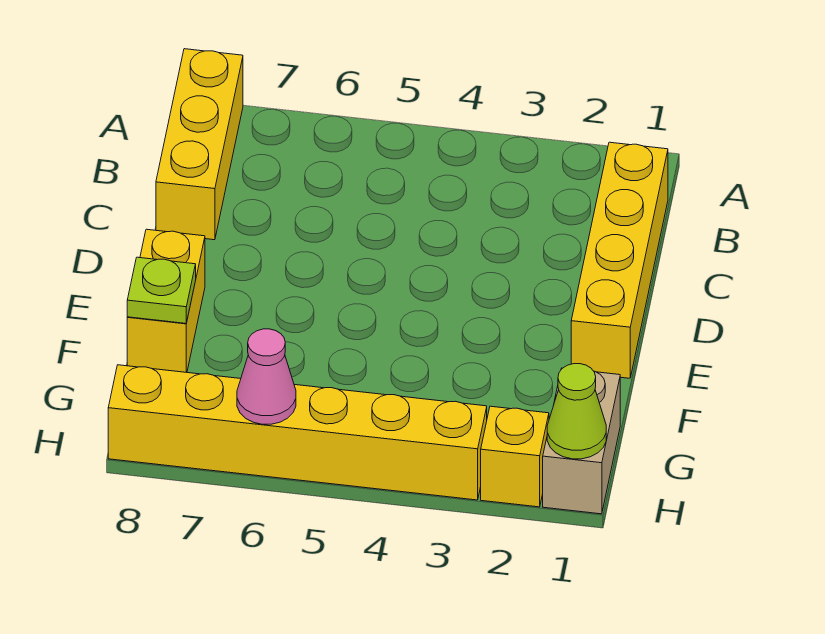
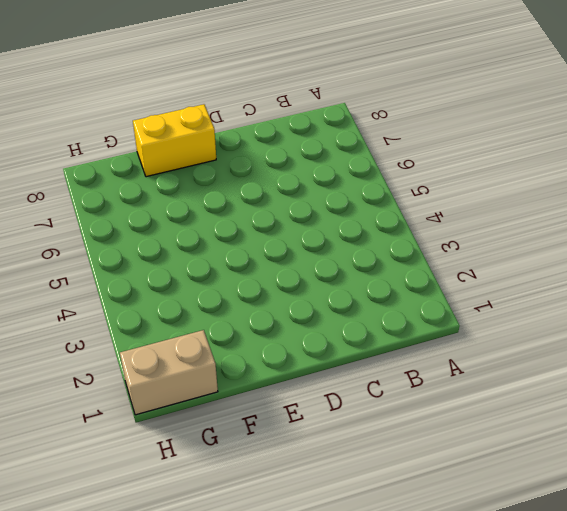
none -> yellow 1x3 brick [156,49,243,240]
none -> yellow 1x4 brick [571,142,668,378]

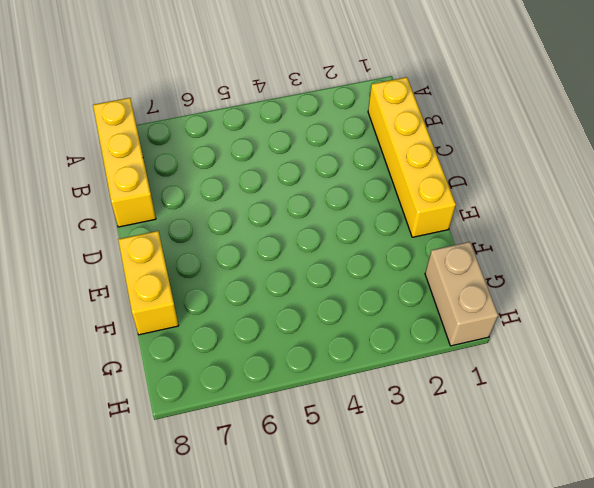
none -> yellow 1x1 brick [481,406,549,507]
none -> yellow 1x6 brick [108,365,487,500]

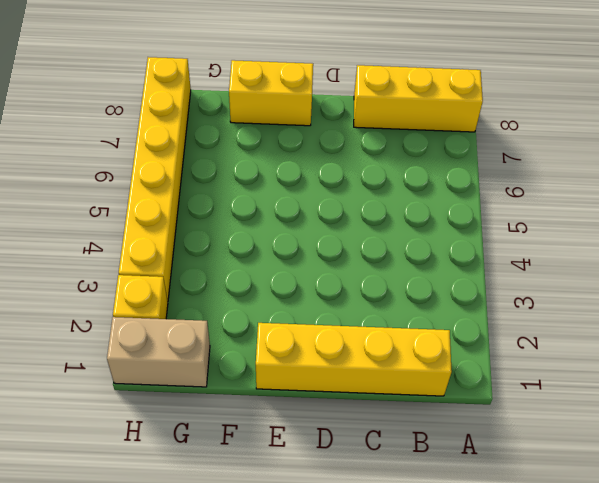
none -> lime 1x1 plate [127,257,196,323]
none -> lime 1x1 cone [547,364,606,459]

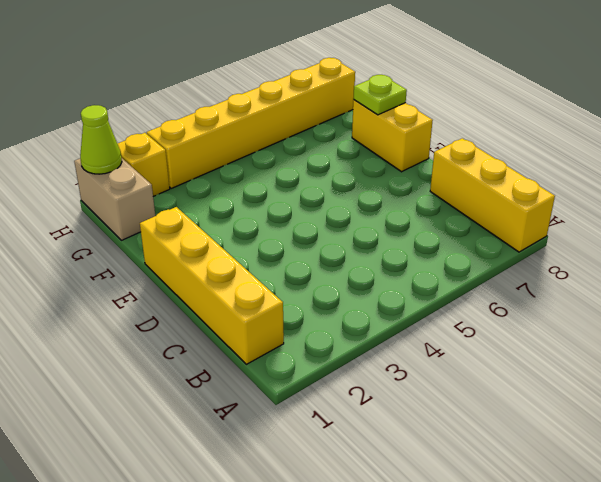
none -> pink 1x1 cone [237,329,296,424]

